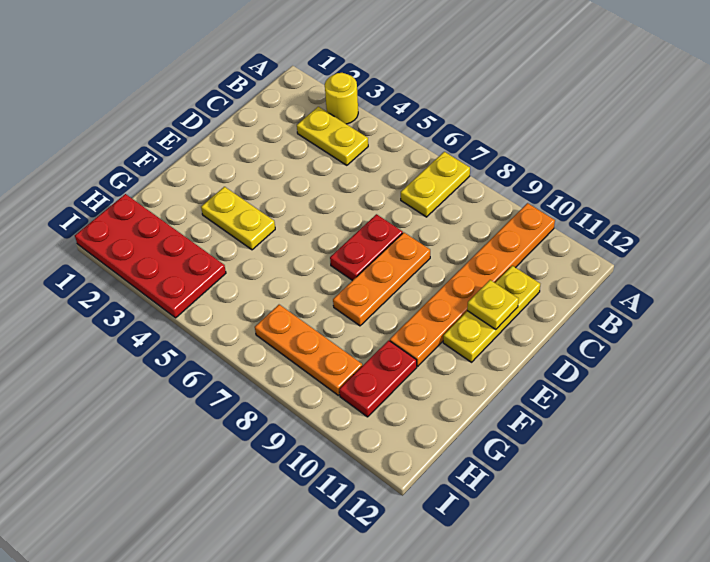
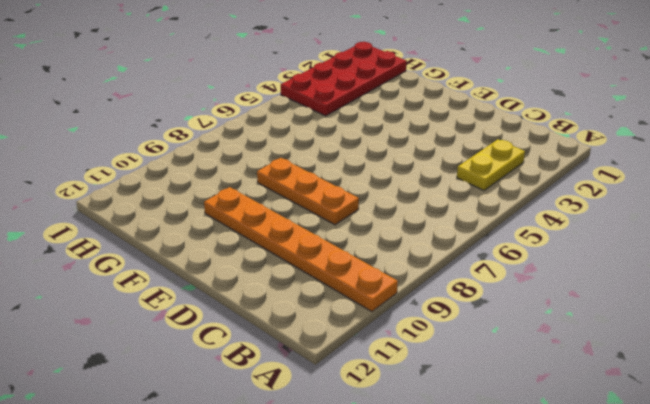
none -> yellow 1x1 round brick [325,73,358,124]
none -> yellow 1x2 plate [401,152,470,217]
none -> yellow 1x3 plate [443,266,540,362]

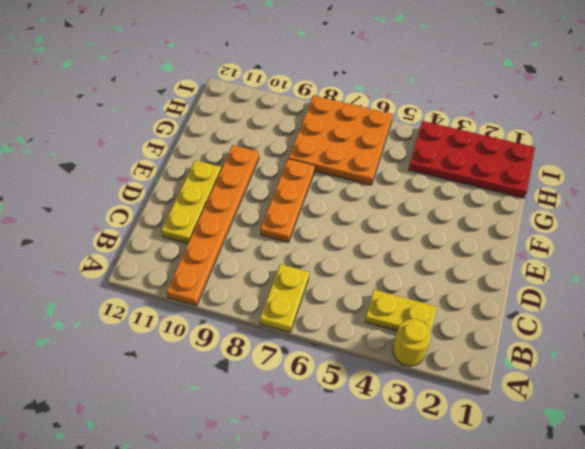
orange 3x3 plate [288,96,393,185] -> orange 1x3 plate [255,305,362,395]
none -> red 1x2 plate [330,214,403,281]
none -> yellow 1x2 plate [201,187,275,250]
none -> red 1x2 plate [339,340,417,417]

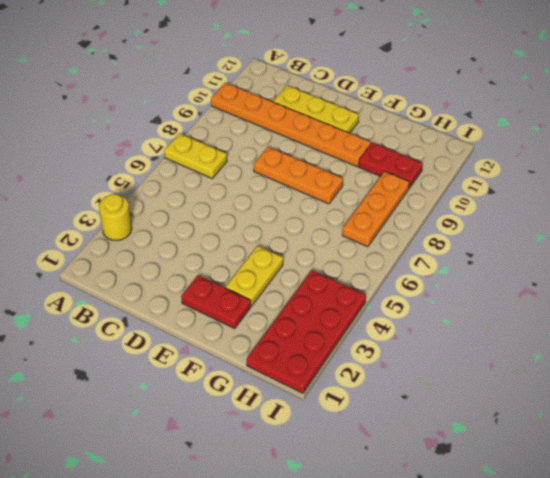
red 1x2 plate [181,275,251,328] -> red 1x2 plate moved to [330,214,403,281]
none -> yellow 1x2 plate [297,107,368,165]
none -> yellow 1x1 plate [467,280,519,329]

